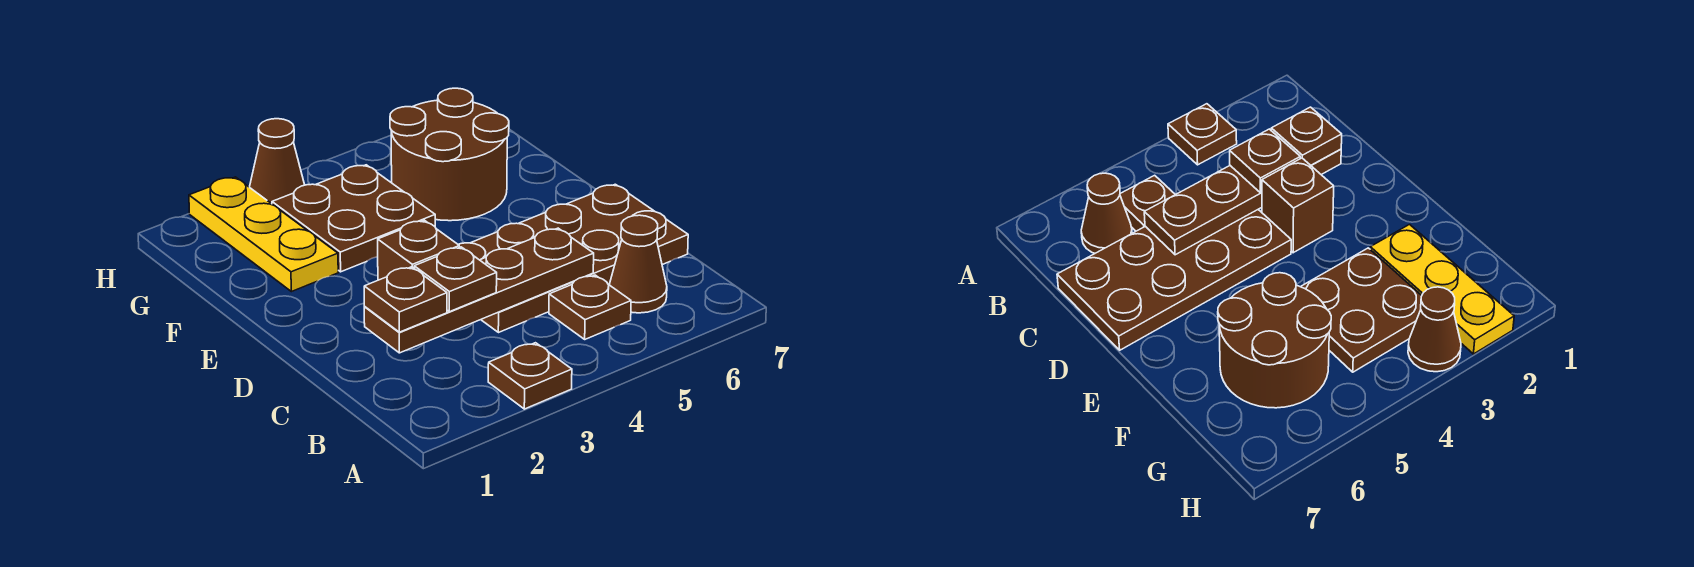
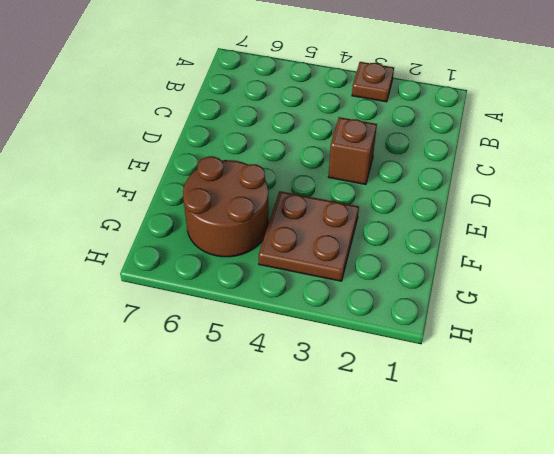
none -> brown 1x1 plate [549,275,631,339]
none -> brown 1x1 cone [610,215,667,313]
none -> brown 2x4 plate [458,184,688,333]

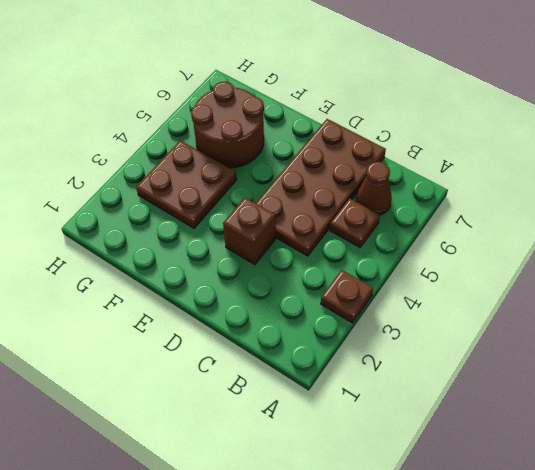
none -> yellow 1x3 plate [189,177,338,292]
none -> brown 1x1 cone [250,119,305,204]
none -> brown 1x4 plate [364,228,594,353]

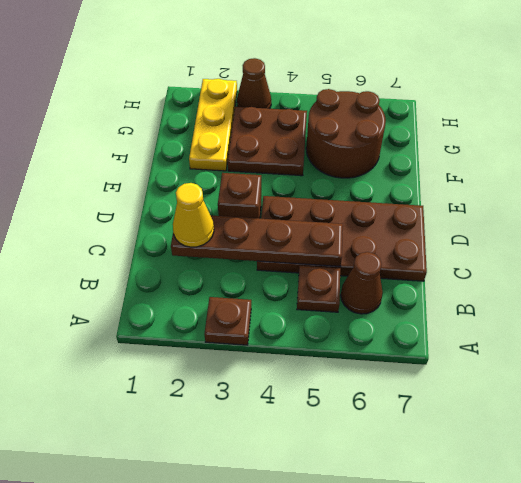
yellow 1x1 cone [173,183,214,247] -> brown 1x1 plate [364,267,447,332]
none -> brown 1x1 plate [414,247,497,312]

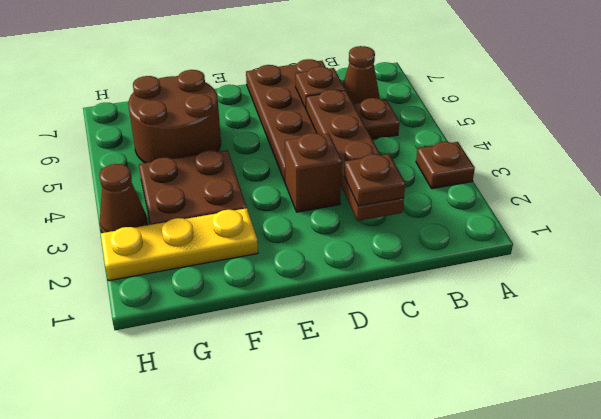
brown 1x1 plate [295,67,345,109] -> brown 1x1 plate moved to [414,247,497,312]

